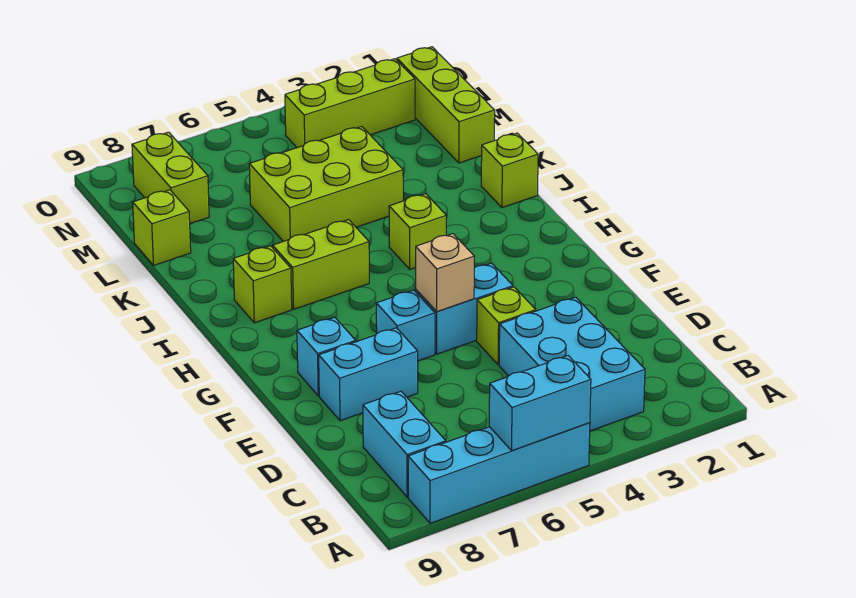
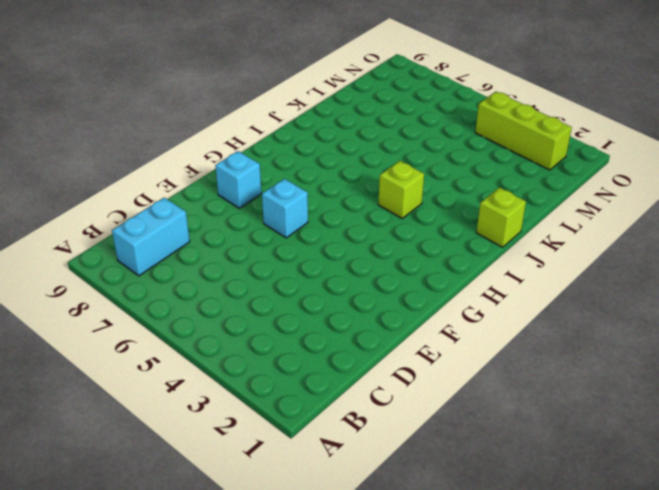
none -> cyan 1x4 brick [408,423,590,523]
none -> cyan 2x3 brick [499,297,645,431]
none -> lime 1x1 brick [477,287,536,365]

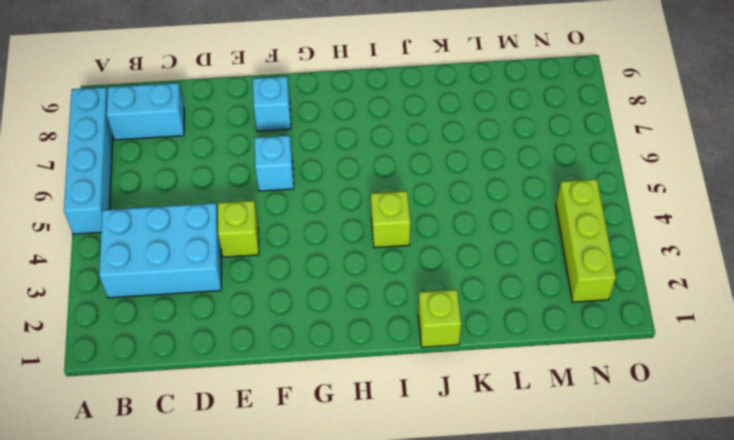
none -> cyan 1x2 brick [319,328,418,421]
none -> cyan 1x2 brick [416,263,513,354]
none -> lime 1x2 brick [273,220,369,309]

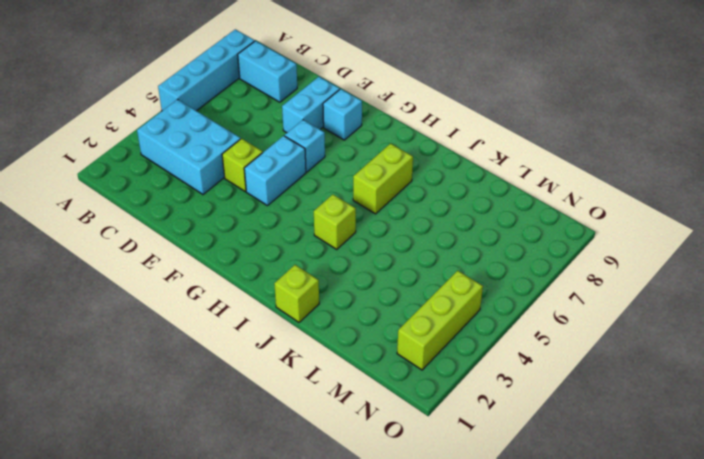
none -> lime 1x1 brick [233,246,292,323]
none -> lime 2x3 brick [249,127,403,241]
none -> lime 1x3 brick [397,47,495,163]

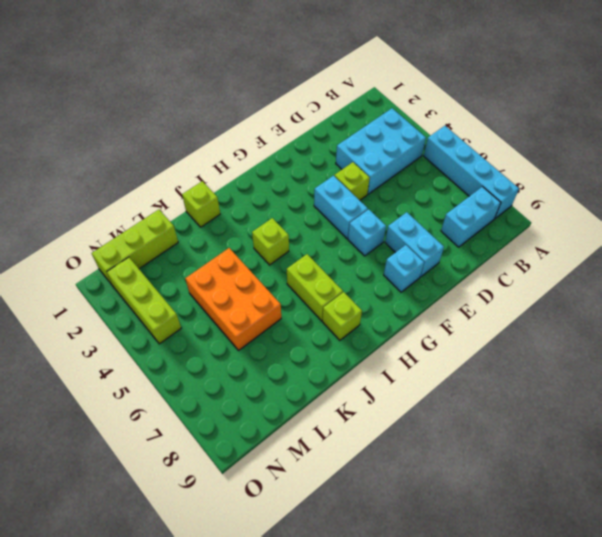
orange 2x3 brick [185,248,281,350] -> lime 2x3 brick [249,127,403,241]
none -> lime 1x1 brick [133,190,191,265]
none -> lime 1x2 brick [132,132,209,224]
none -> cyan 1x2 brick [489,356,591,451]

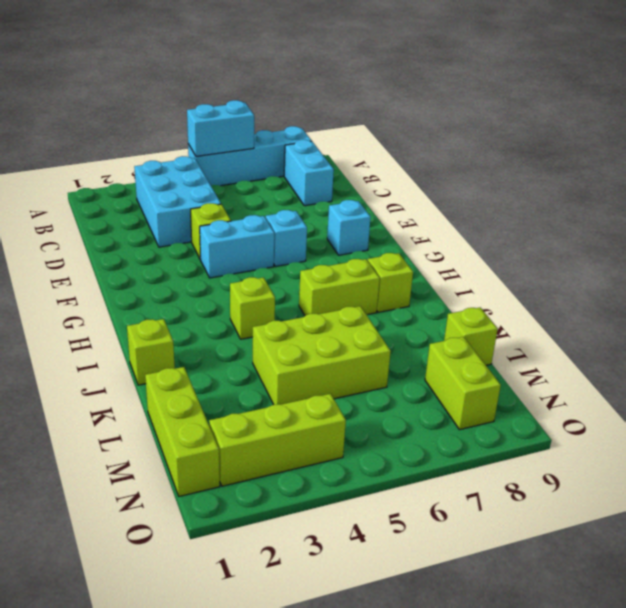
none -> cyan 1x2 brick [319,328,418,421]
none -> tan 1x1 brick [416,234,474,312]

